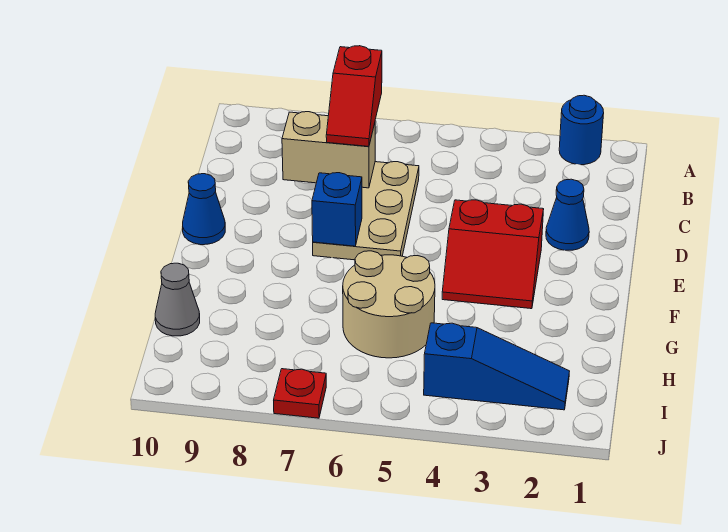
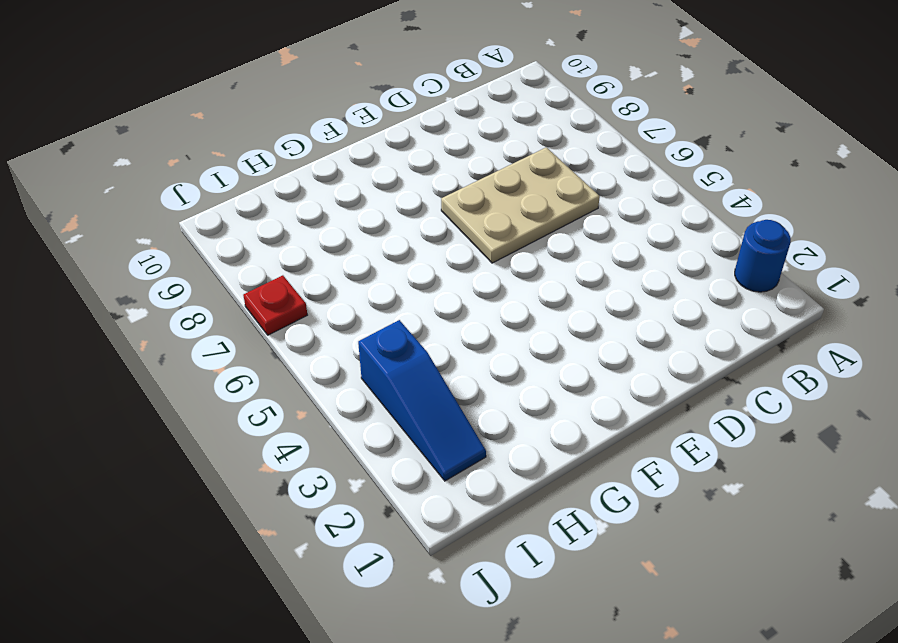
none -> blue 1x1 cone [546,179,589,250]
none -> red 2x2 slope [442,200,544,309]
none -> blue 1x1 cone [183,174,225,245]

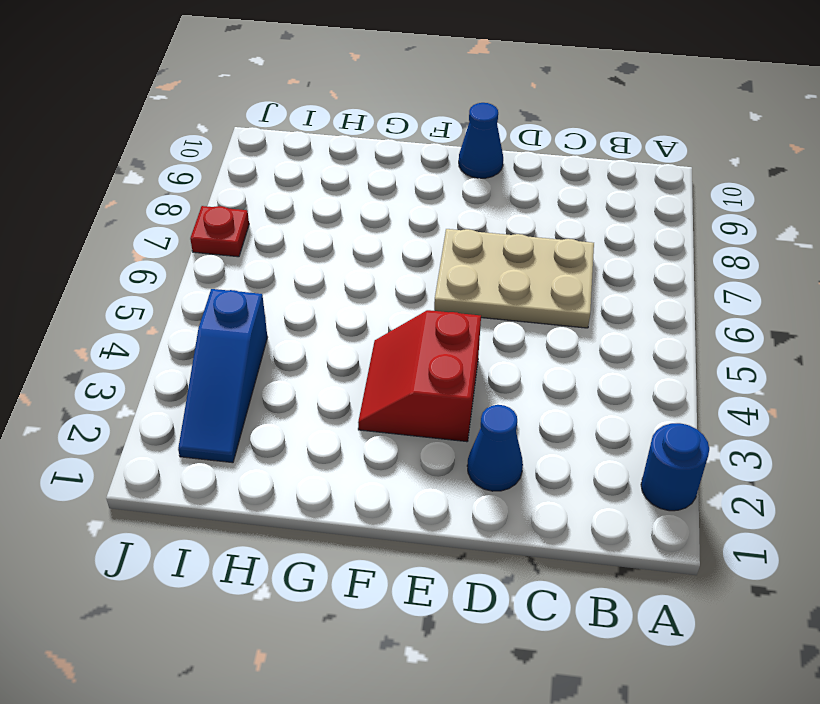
none -> tan 2x2 round brick [343,251,435,358]
none -> grey 1x1 cone [155,263,200,336]
none -> tan 1x2 brick [282,112,375,188]

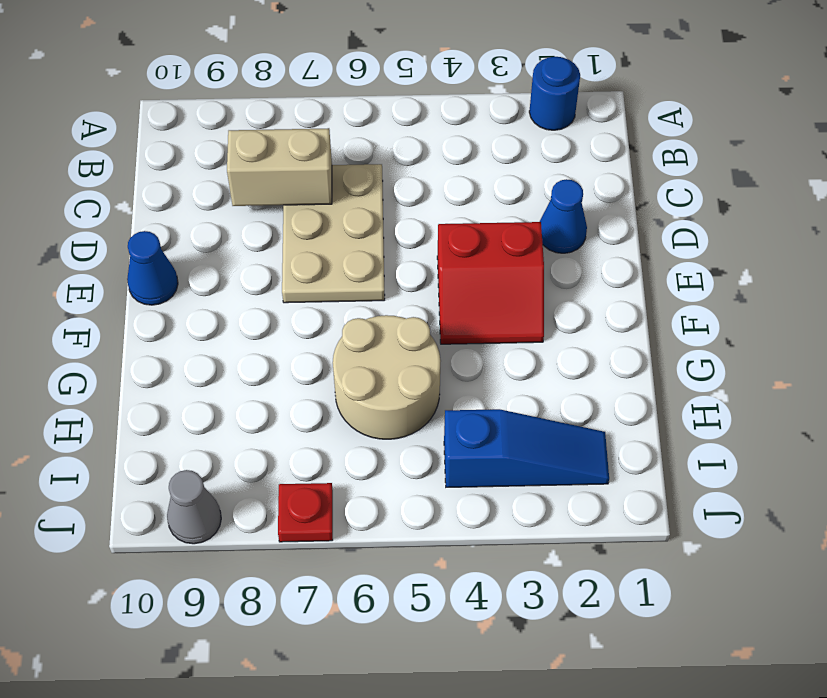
grey 1x1 cone [167,470,221,544] -> grey 1x1 cone moved to [155,263,200,336]
none -> blue 1x1 brick [312,173,362,246]
none -> red 1x2 slope [326,46,382,146]

